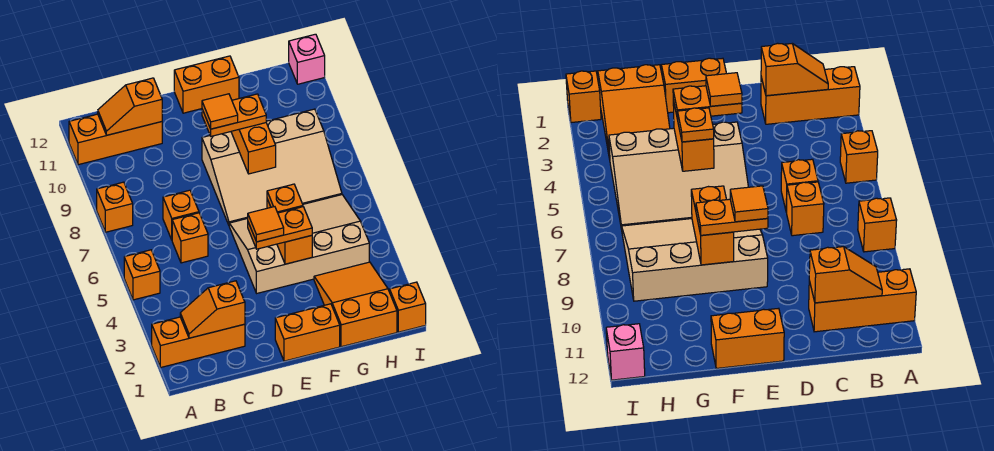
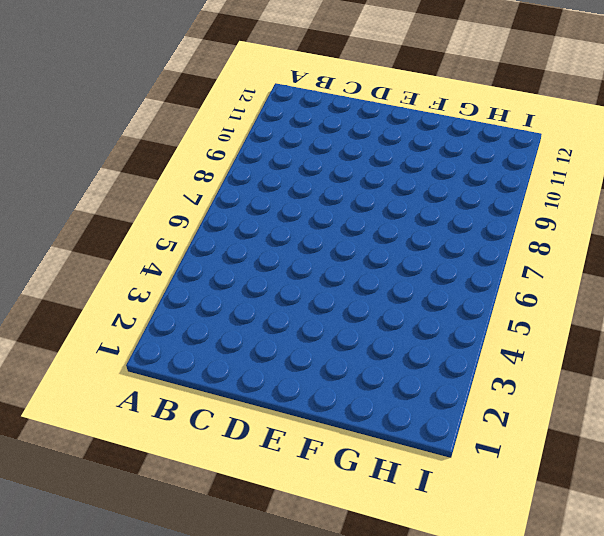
none -> orange 1x3 brick [152,317,245,367]
none -> orange 1x1 brick [124,250,160,300]
none -> orange 1x1 brick [97,182,133,232]

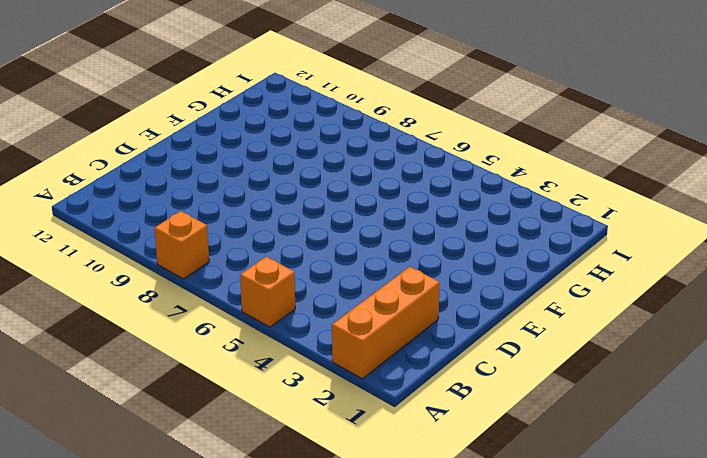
none -> orange 1x3 brick [69,114,162,165]
none -> orange 1x1 brick [172,213,208,263]
none -> orange 1x1 brick [163,190,199,240]

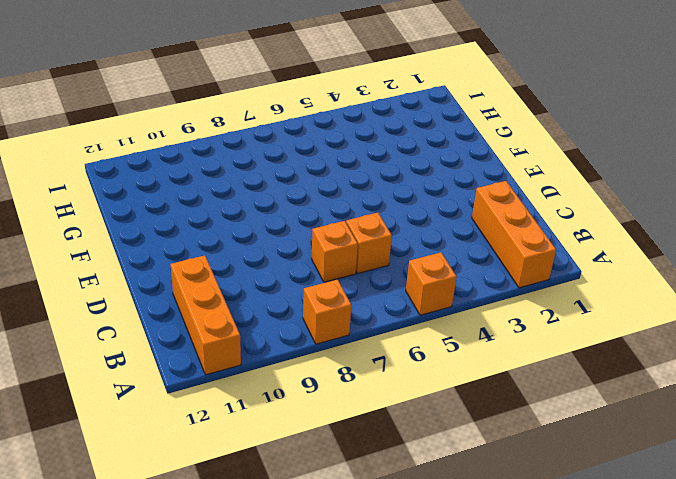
none -> orange 1x2 brick [275,304,340,361]
none -> tan 3x4 slope [229,195,369,293]
none -> tan 3x4 slope [202,109,342,225]

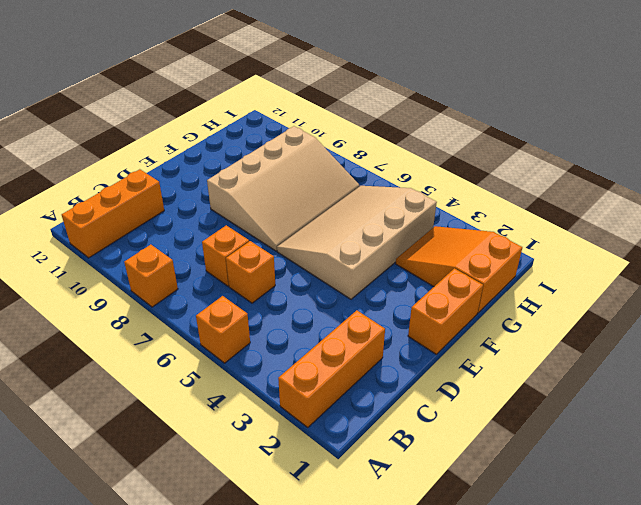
none -> orange 1x2 brick [174,56,239,113]
none -> orange 1x1 brick [390,282,426,332]
none -> pink 1x1 brick [289,34,325,84]

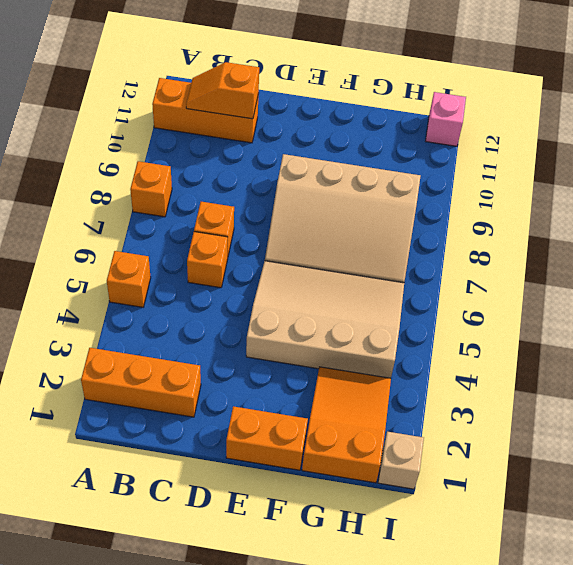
tan 1x1 brick [378,432,424,489] -> orange 1x1 brick [390,282,426,332]
none -> orange 1x2 brick [174,56,239,113]
none -> orange 1x2 slope [180,281,245,338]
none -> orange 1x2 brick [267,199,312,264]

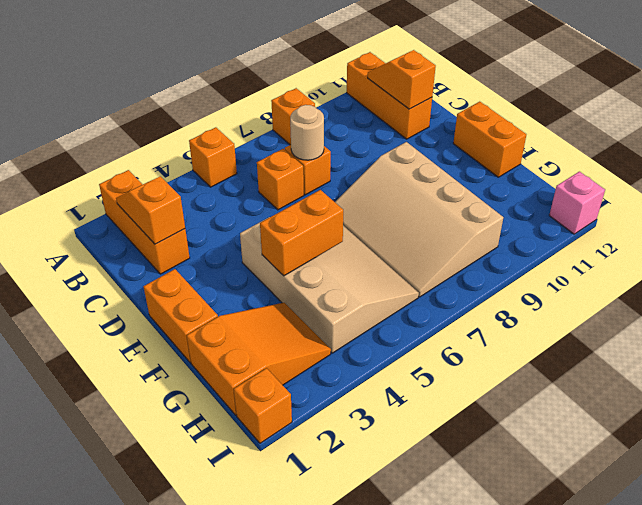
tan 1x1 round brick [290,105,324,160] -> none
none -> orange 1x2 brick [231,123,276,174]
none -> orange 1x2 plate [248,207,312,249]
none -> orange 1x2 plate [202,94,266,136]

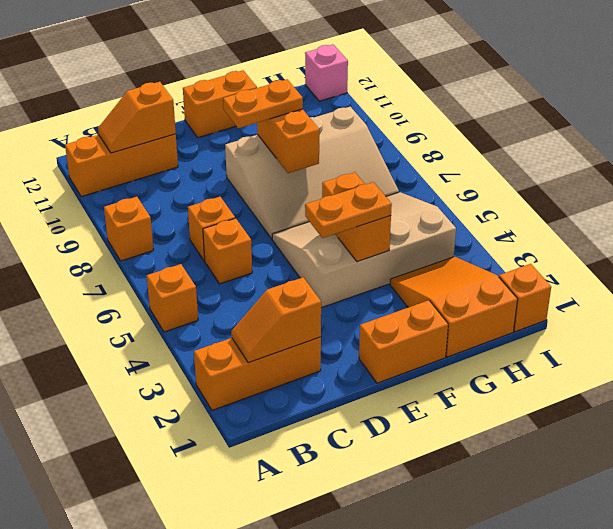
none -> orange 1x1 plate [267,184,303,213]
none -> orange 1x1 tile [248,207,284,242]
none -> orange 1x1 tile [202,94,238,129]

